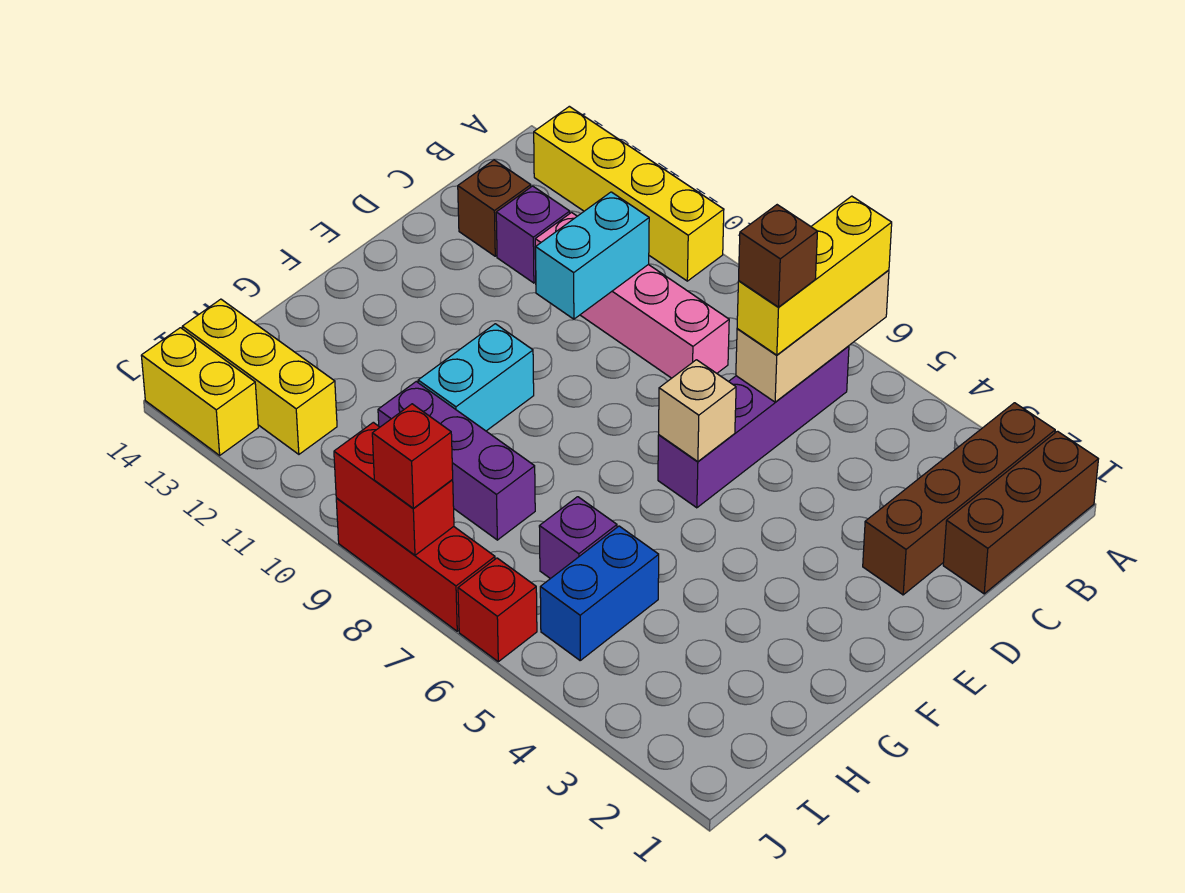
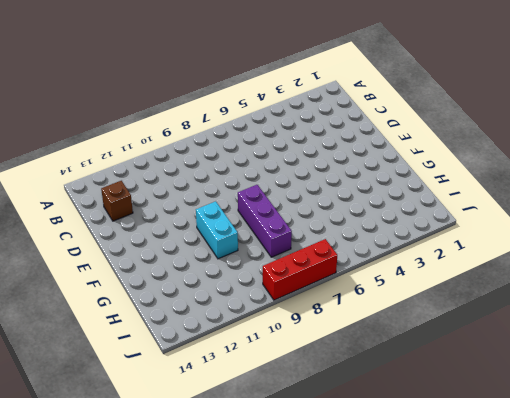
purple 1x3 brick [238,185,292,257] -> purple 1x3 brick turned to [378,382,535,540]
none -> brown 1x3 brick [943,431,1098,594]
none -> brown 1x4 brick [863,403,1055,595]
none -> yellow 1x4 brick [534,106,724,281]

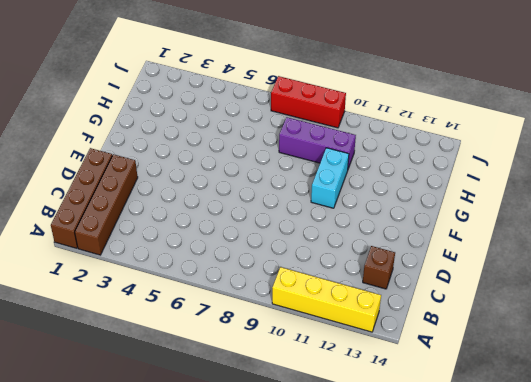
brown 1x4 brick [51,148,112,248] -> brown 1x3 brick [943,431,1098,594]
none -> purple 1x4 brick [658,346,849,508]
none -> pink 1x4 brick [535,213,729,378]
none -> purple 1x1 brick [496,186,570,283]

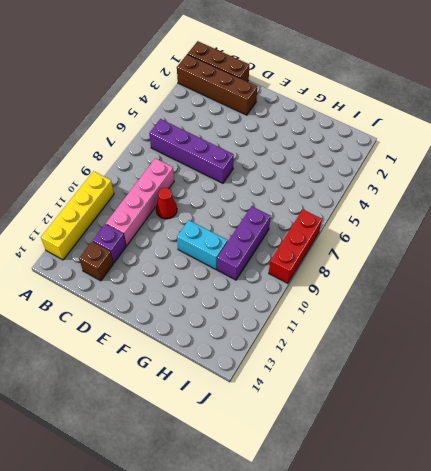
red 1x1 cone [156,188,177,219] -> none
none -> blue 1x2 brick [540,526,659,660]
none -> purple 1x1 brick [539,497,617,579]
none -> yellow 1x3 brick [182,299,337,454]

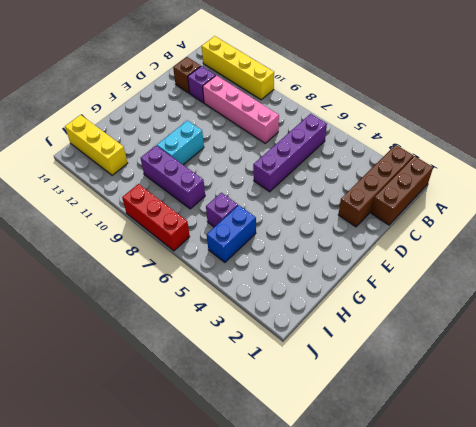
none -> red 1x1 brick [458,558,537,662]
none -> yellow 1x2 brick [141,328,258,455]
none -> tan 1x3 brick [736,270,889,402]

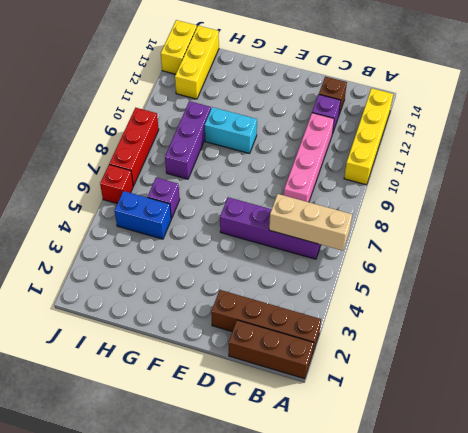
none -> cyan 1x2 brick [536,192,649,319]
none -> tan 1x1 brick [659,360,736,462]
none -> red 1x2 brick [334,422,454,555]

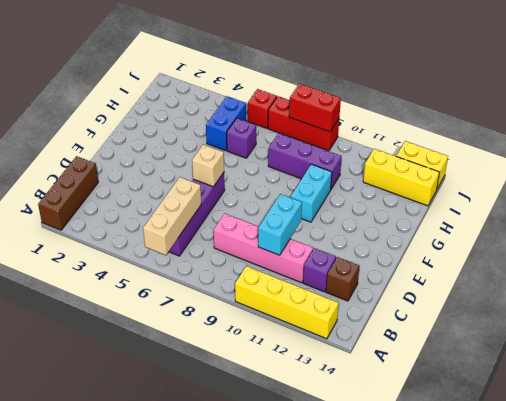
none -> brown 1x4 brick [863,403,1055,595]
none -> yellow 1x3 brick [737,196,892,355]
none -> red 1x1 brick [372,404,453,508]

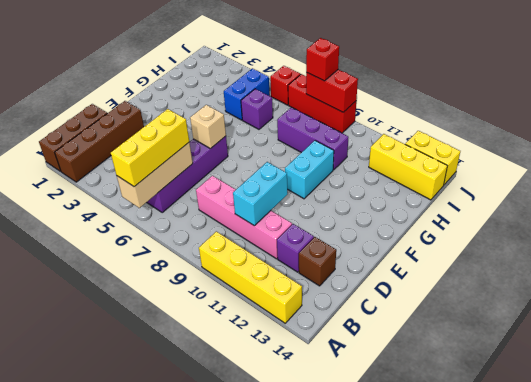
none -> brown 1x1 brick [739,205,818,307]

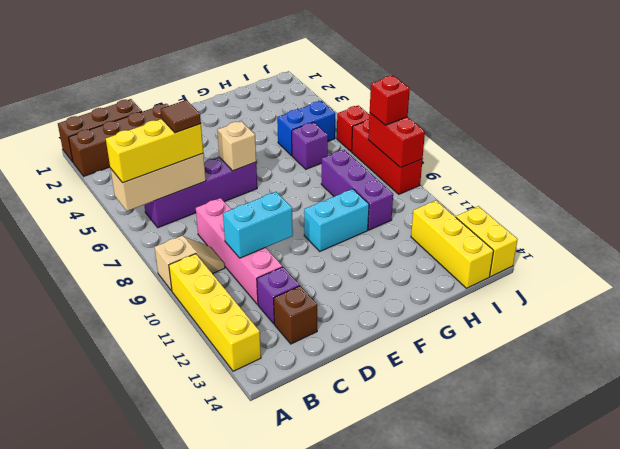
tan 1x2 slope [155,236,225,291] -> none
brown 1x1 tile [161,100,201,133] -> brown 1x1 brick [739,205,818,307]

